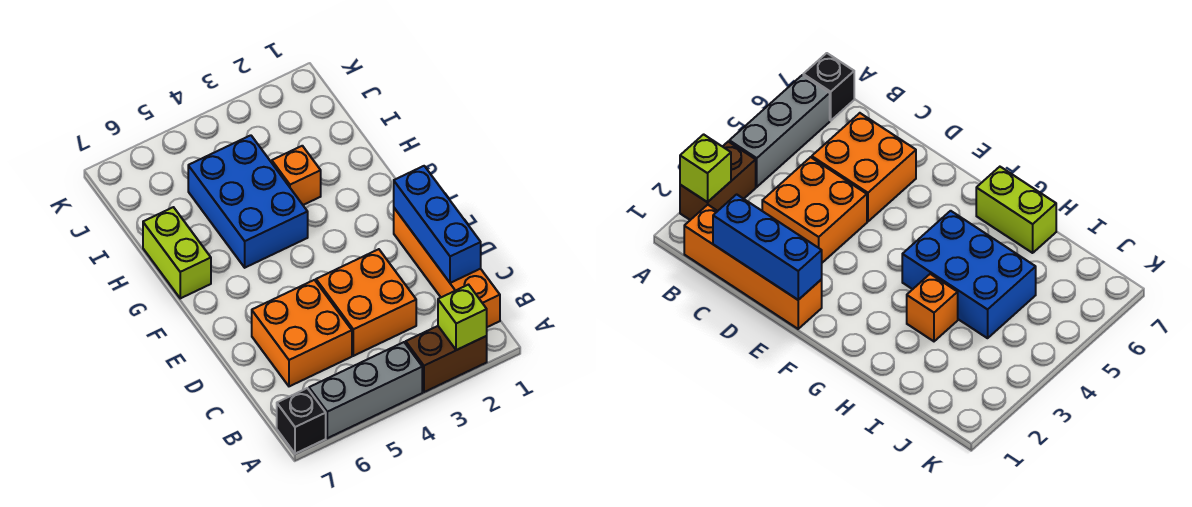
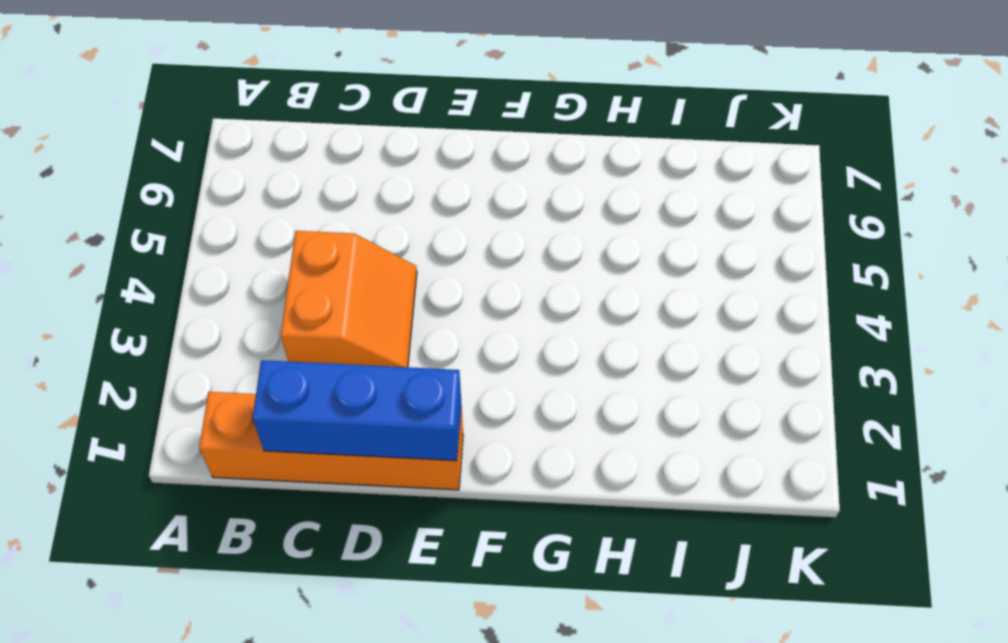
orange 2x2 slope [281,231,417,367] -> orange 2x2 brick [316,249,416,356]
none -> brown 1x2 brick [406,326,487,392]
none -> grey 1x3 brick [309,342,422,438]

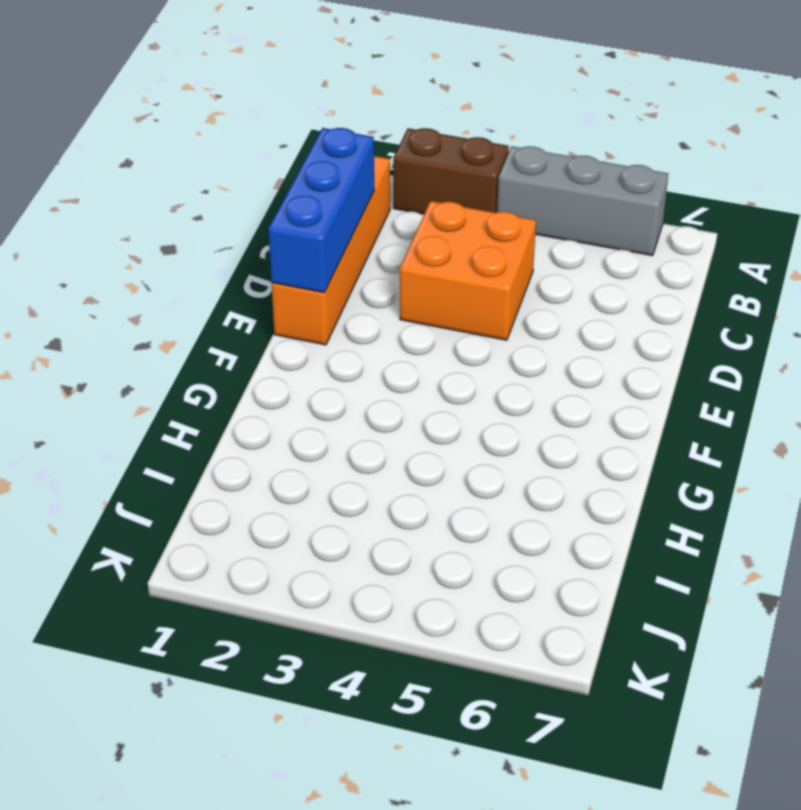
none -> black 1x1 brick [277,388,326,454]
none -> orange 2x2 brick [252,280,352,386]

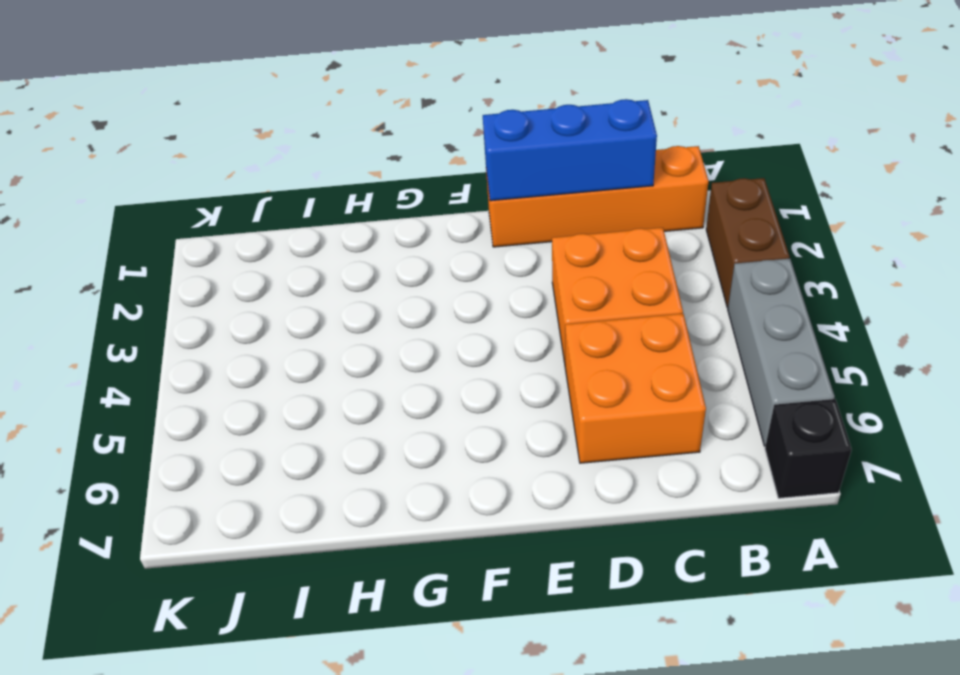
none -> blue 2x3 brick [188,135,308,268]
none -> lime 1x2 brick [143,207,211,298]

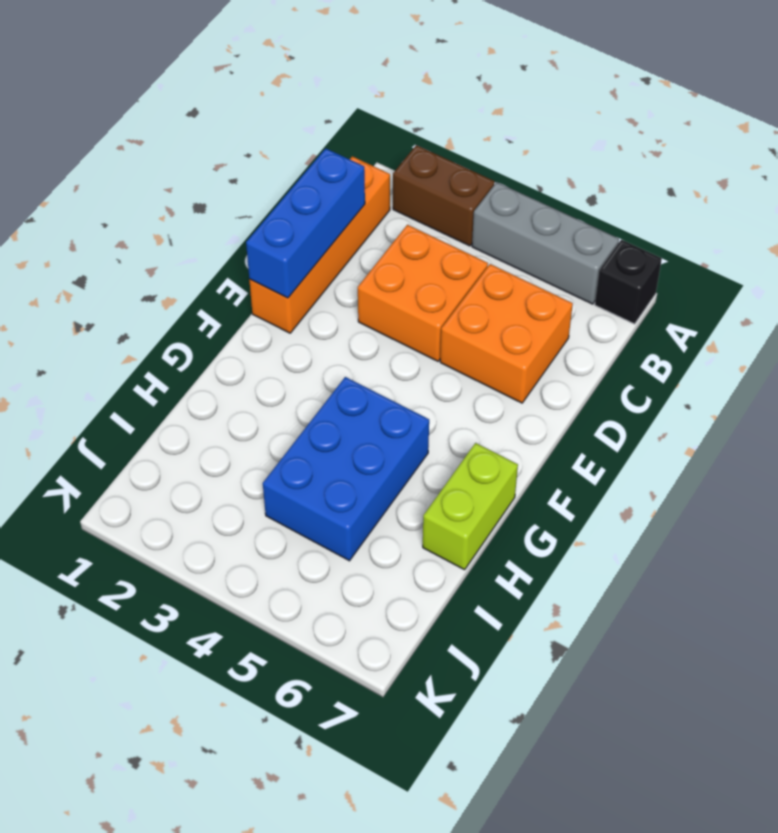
none -> orange 1x1 brick [272,146,321,205]
none -> lime 1x1 brick [438,285,487,350]

